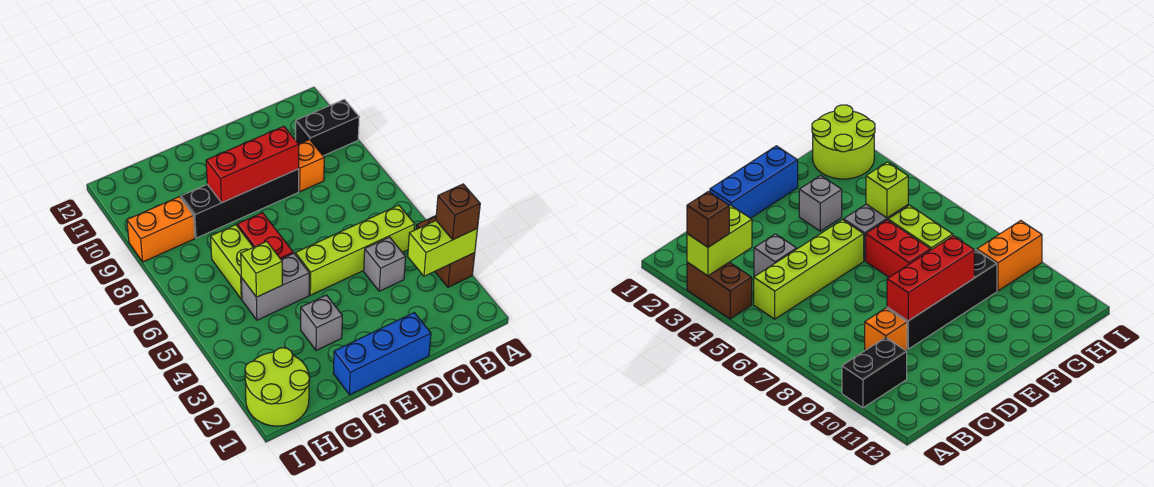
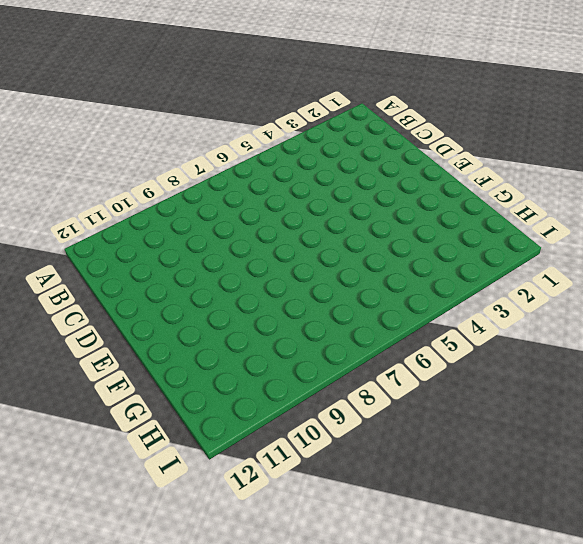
none -> brown 1x2 brick [417,216,475,287]
none -> black 1x2 brick [296,99,359,156]
none -> lime 1x4 brick [295,205,415,295]

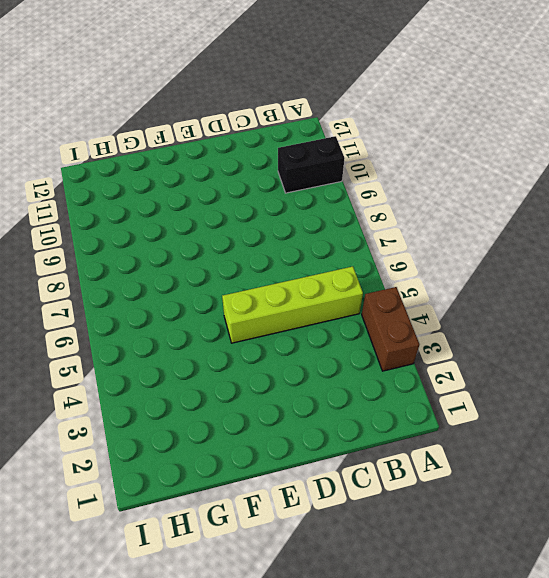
none -> grey 1x1 brick [364,237,406,291]
none -> orange 1x1 brick [299,140,324,192]
none -> blue 1x3 brick [333,313,431,395]

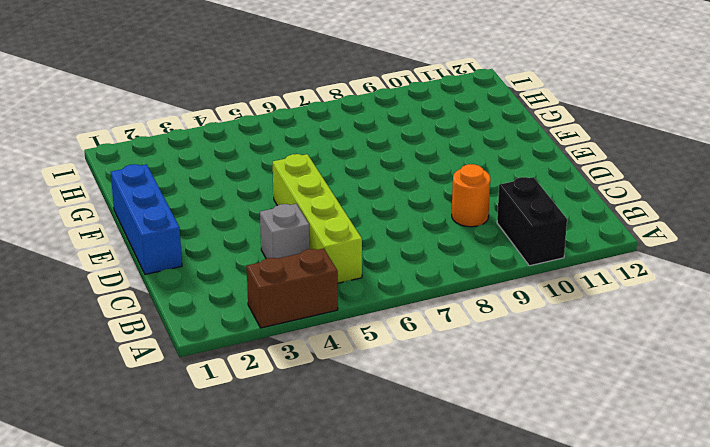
orange 1x1 round brick [452,164,490,227] -> orange 1x1 brick [299,140,324,192]
none -> black 1x4 brick [181,169,299,238]
none -> grey 1x1 brick [301,295,342,351]
none -> grey 1x2 brick [241,253,309,320]

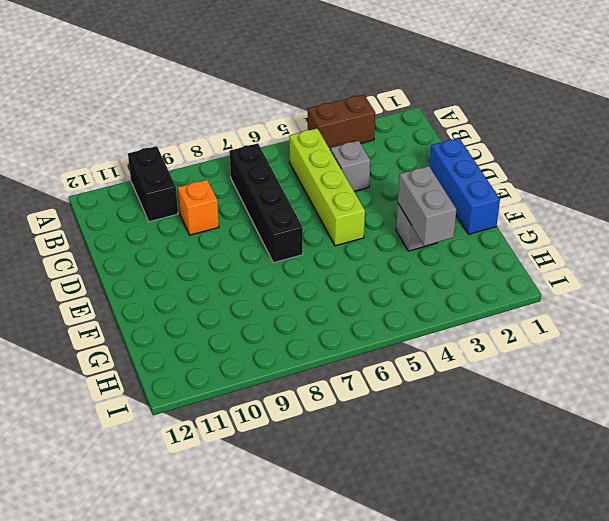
black 1x4 brick [229,143,303,263] -> black 1x4 brick moved to [181,169,299,238]
grey 1x2 brick [398,166,456,246] -> grey 1x2 brick moved to [241,253,309,320]
none -> red 1x2 brick [237,213,293,259]
none -> lime 1x2 brick [211,225,253,299]
none -> lime 2x2 round brick [245,348,310,426]

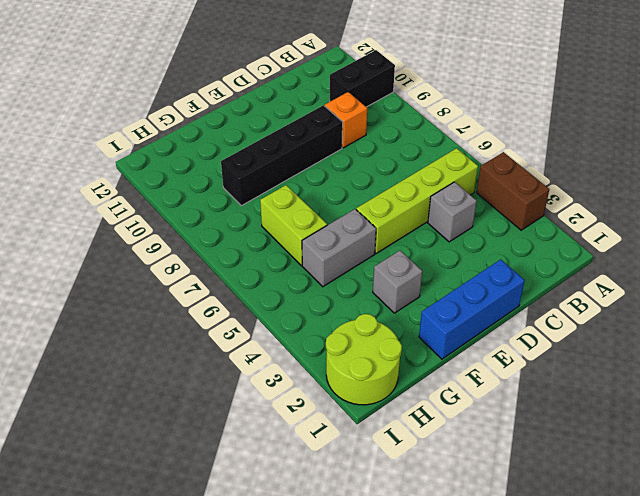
none -> red 1x2 brick [237,213,293,259]
none -> orange 1x2 brick [127,197,195,262]
none -> lime 1x2 brick [408,221,478,276]

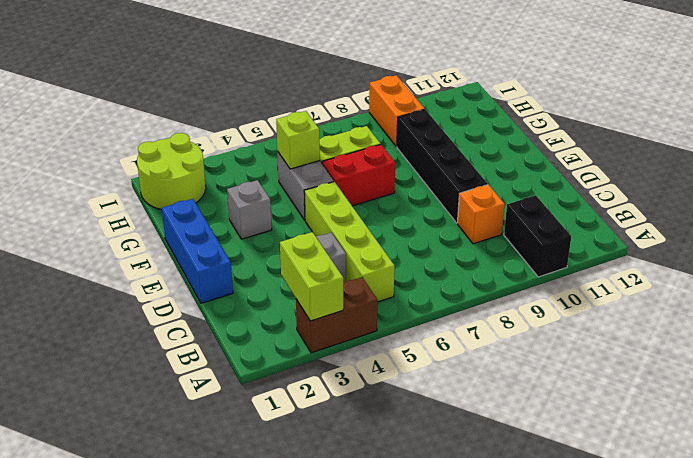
none -> red 1x3 brick [206,126,299,203]
none -> brown 1x1 brick [436,184,480,240]

